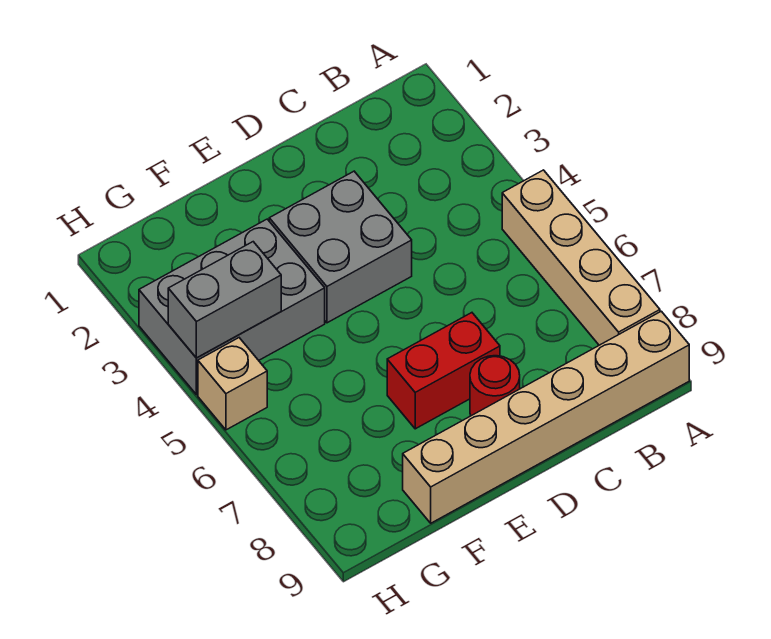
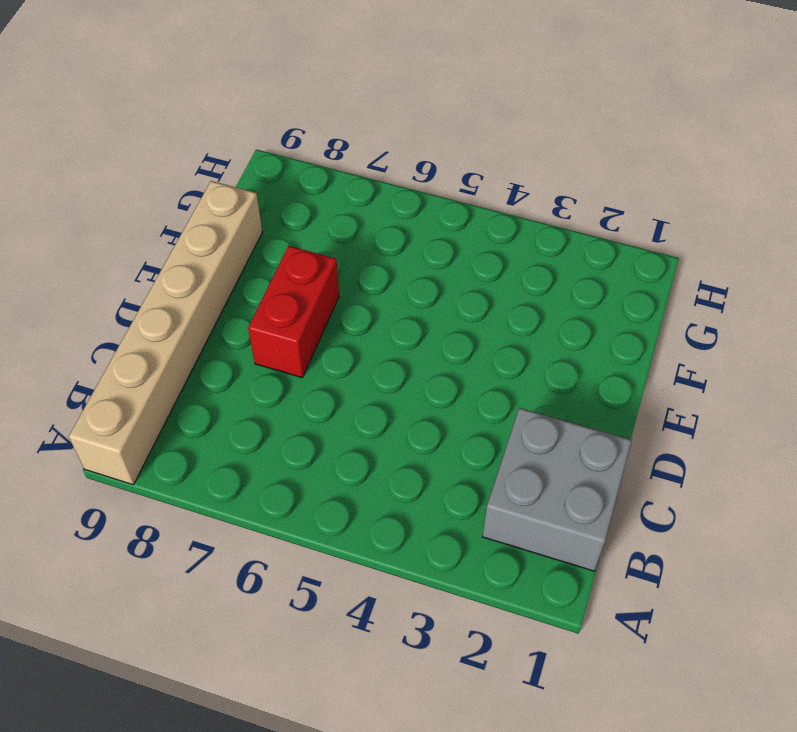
grey 2x2 brick [483,408,632,571] -> grey 2x2 brick moved to [269,171,412,323]
none -> tan 1x4 brick [502,170,660,345]
none -> red 1x1 round brick [470,356,520,416]

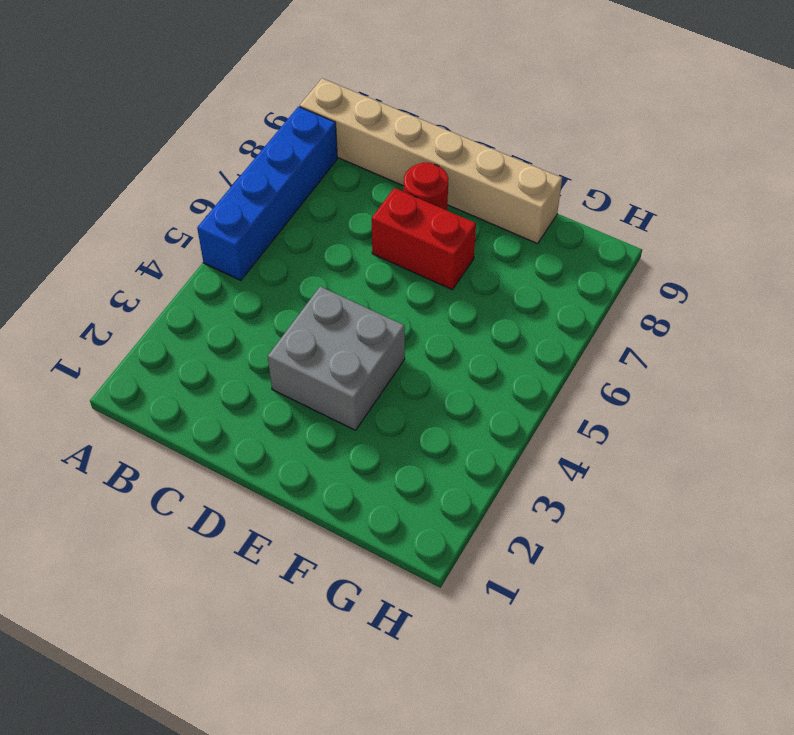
blue 1x4 brick [197,107,337,280] -> tan 1x4 brick [502,170,660,345]
none -> grey 2x3 brick [139,219,325,395]
none -> tan 1x1 brick [198,338,267,430]

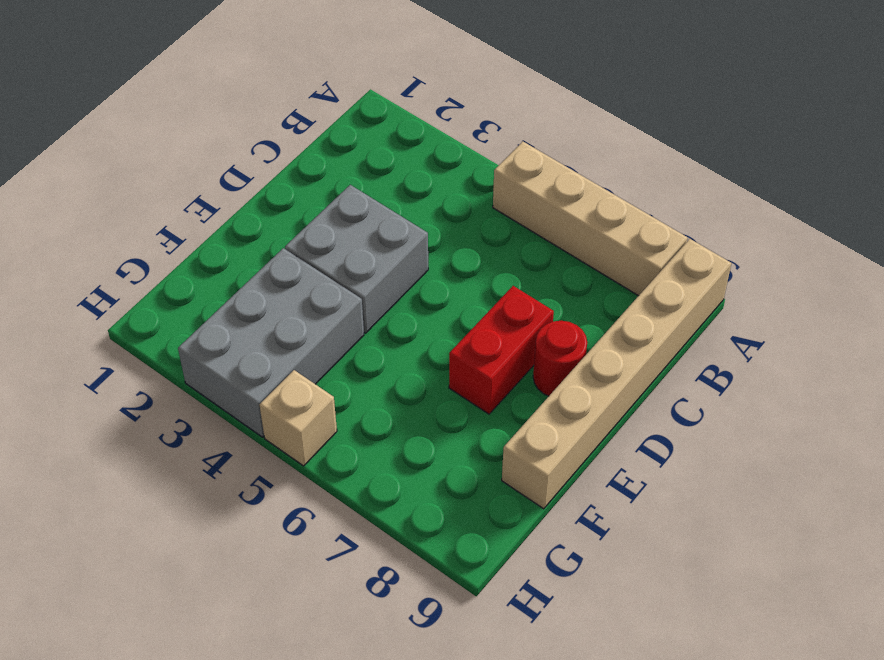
none -> grey 1x2 brick [168,242,281,358]

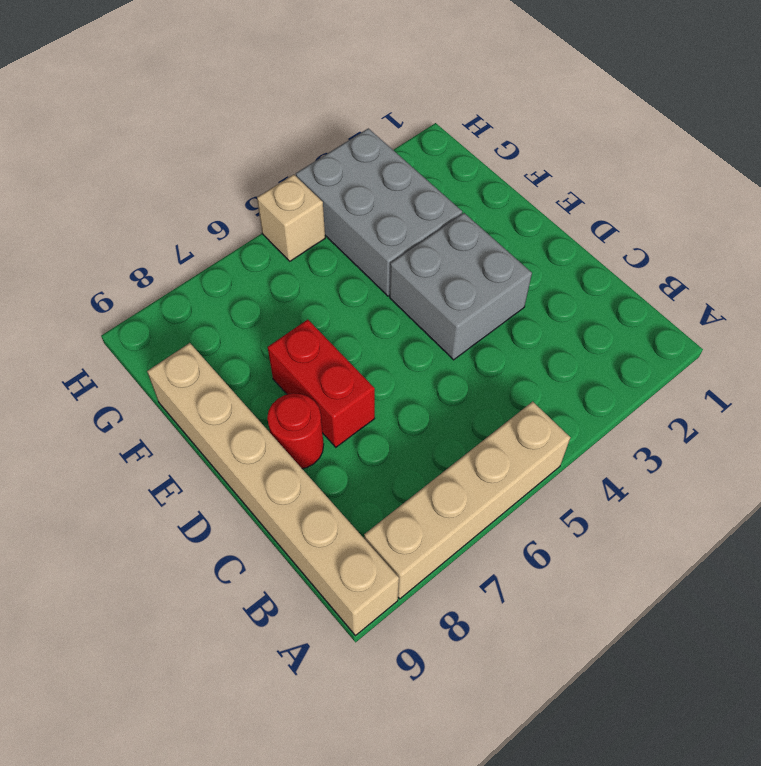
none -> grey 1x2 brick [168,242,281,358]

